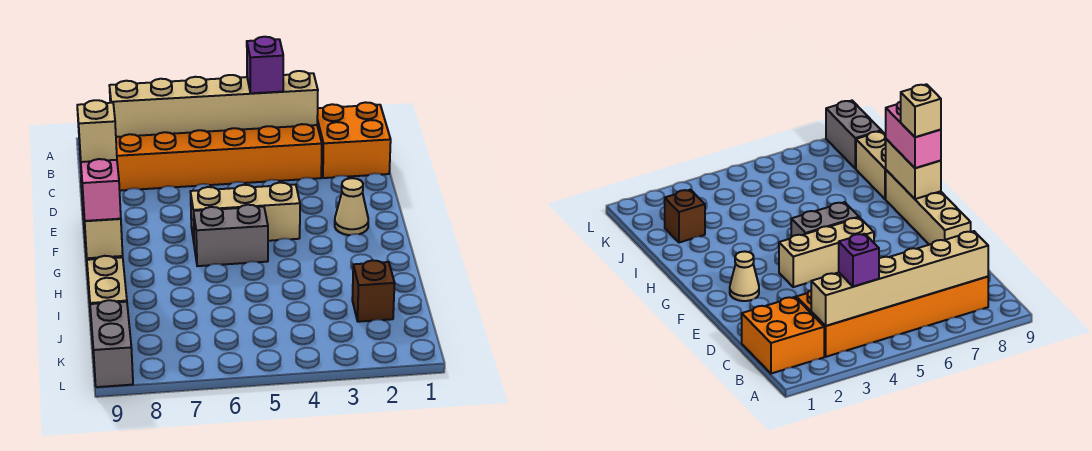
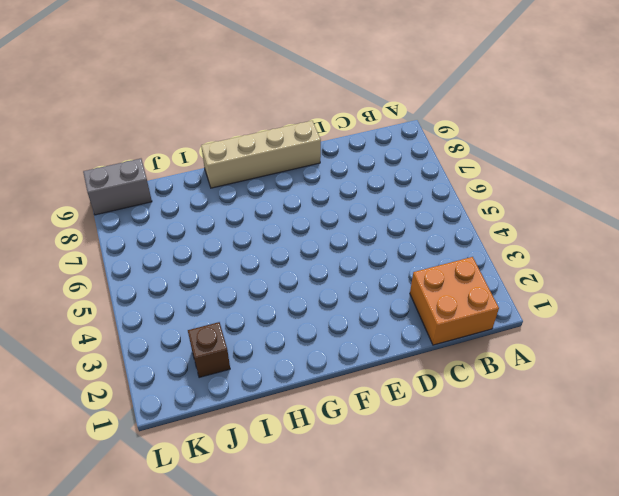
none -> orange 2x6 brick [116,124,322,191]
none -> tan 1x1 cone [335,178,368,235]
none -> tan 1x3 brick [190,183,300,241]

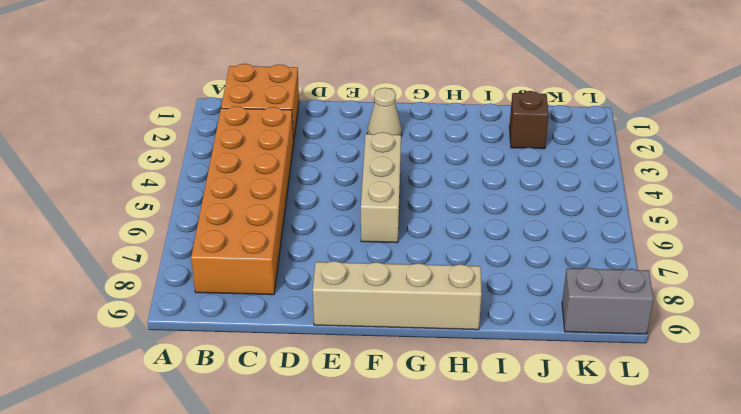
none -> grey 1x2 brick [193,205,268,266]
none -> tan 1x2 brick [87,256,127,330]
none -> tan 1x6 brick [109,71,318,137]

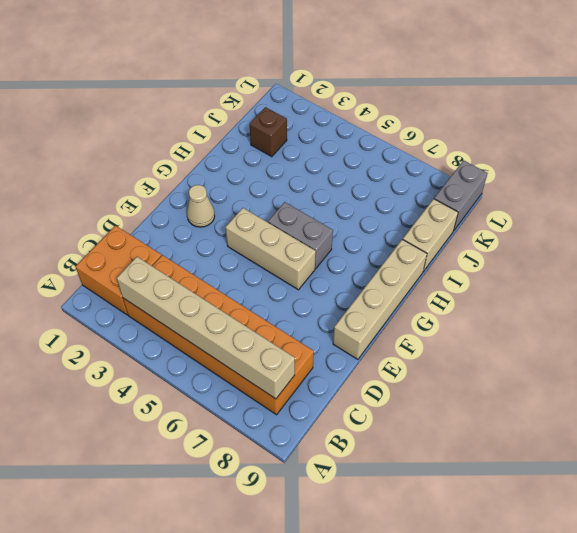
none -> tan 1x2 brick [82,193,123,258]
none -> purple 1x1 brick [247,37,283,93]
none -> pink 1x2 brick [80,158,121,221]

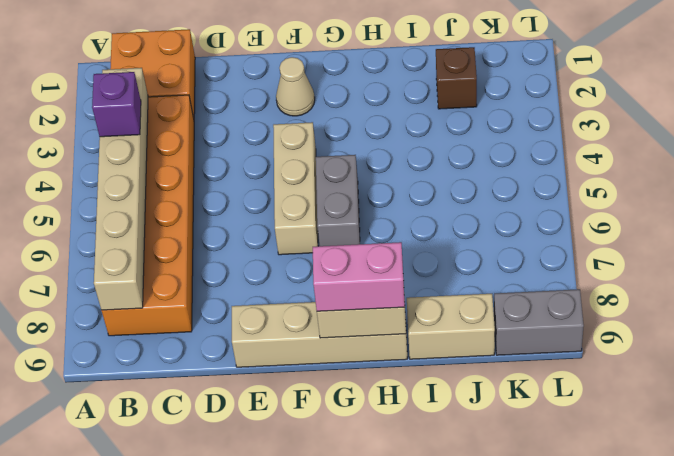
none -> tan 1x1 brick [77,100,117,162]

